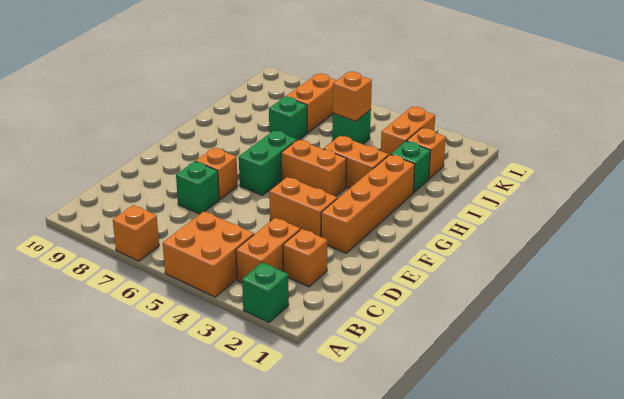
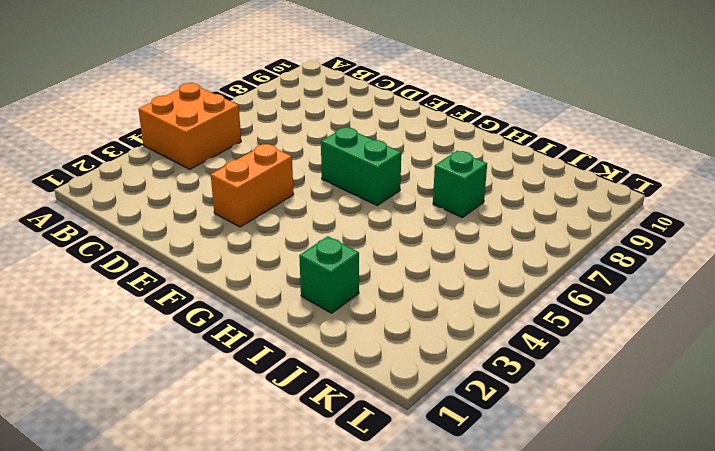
none -> green 1x1 brick [242,262,289,322]
none -> orange 1x1 brick [113,205,159,261]
none -> orange 1x2 brick [236,218,300,282]

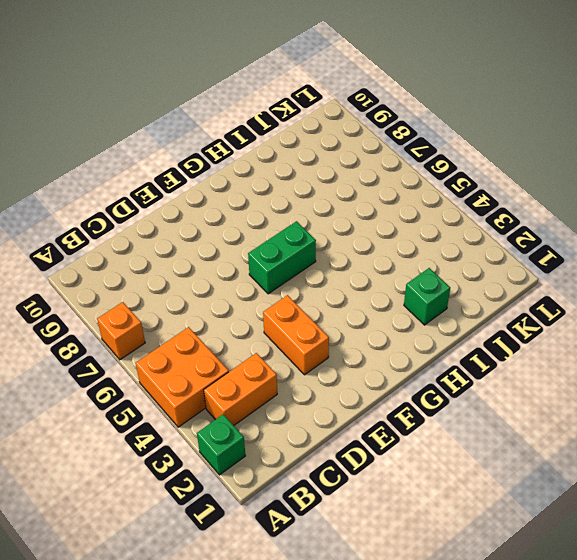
none -> orange 1x1 brick [283,229,327,287]
none -> green 1x1 brick [176,161,219,214]
none -> orange 1x4 brick [321,155,415,253]

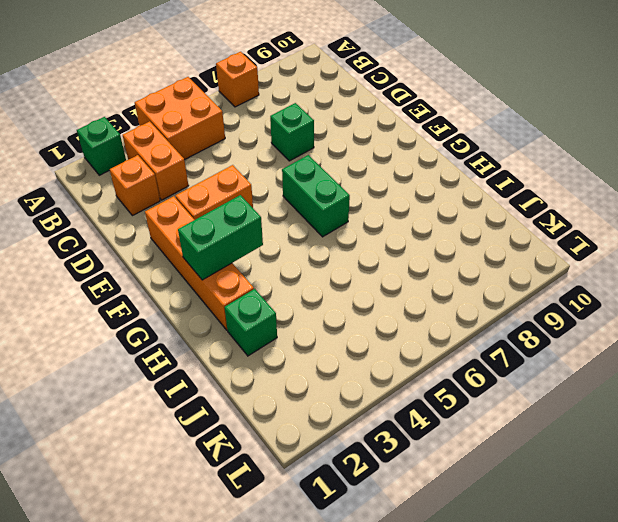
green 1x2 brick [178,195,263,280] -> none
none -> orange 1x1 brick [196,148,238,200]
none -> orange 1x2 brick [281,140,347,196]
none -> orange 1x2 brick [323,136,389,188]

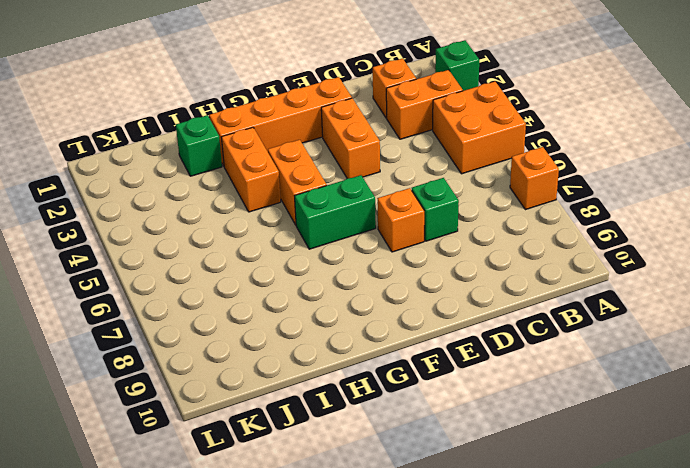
none -> green 1x1 brick [269,97,307,140]
none -> orange 1x1 brick [407,128,446,179]
none -> orange 1x2 brick [381,107,435,155]

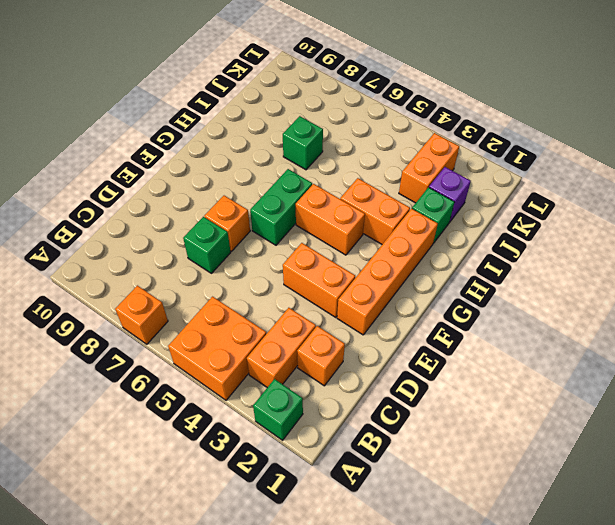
purple 1x1 brick [429,167,471,221] -> orange 1x1 brick [407,128,446,179]
none -> green 1x1 brick [332,110,371,144]
none -> orange 1x2 brick [286,73,337,133]
none -> orange 1x1 brick [333,72,372,121]

